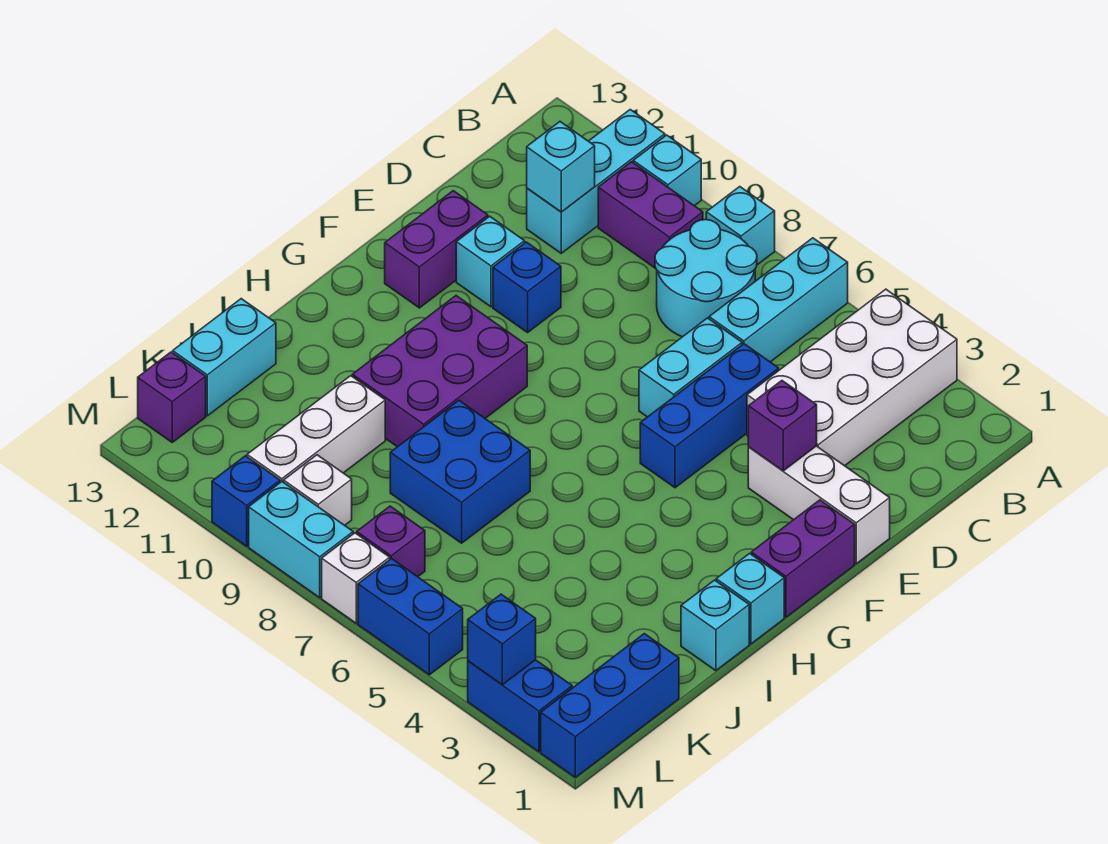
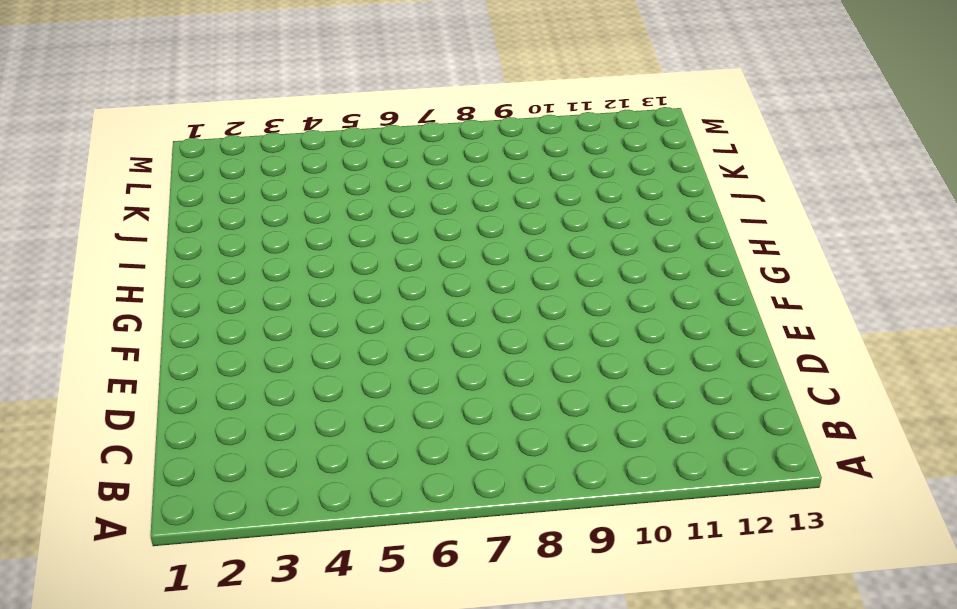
none -> white 2x4 brick [747,289,957,466]
none -> cyan 1x3 brick [709,238,848,362]
none -> cyan 1x1 brick [706,187,775,265]
none -> cyan 1x1 brick [633,135,701,206]

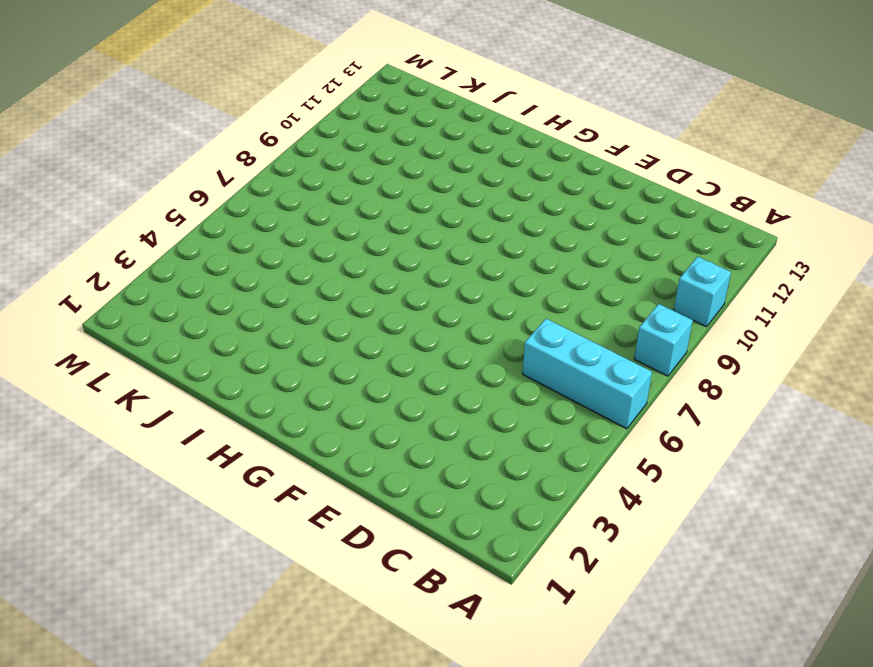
none -> white 2x4 brick [747,289,957,466]
none -> cyan 1x3 brick [527,110,665,253]
none -> cyan 2x2 round brick [655,220,757,337]
none -> purple 1x2 brick [598,162,703,268]

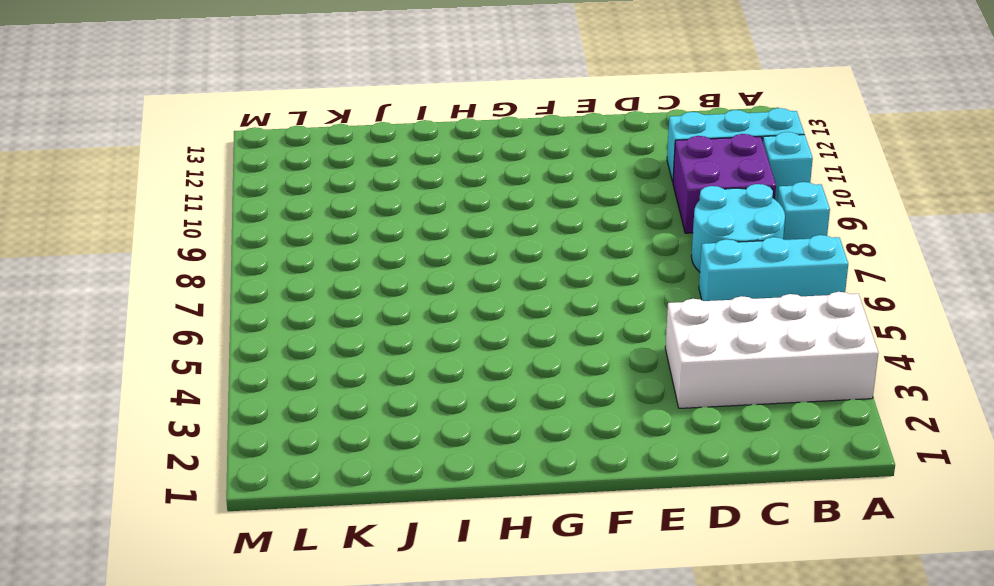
purple 2x2 brick [673,134,776,233] -> purple 1x2 brick [598,162,703,268]
none -> blue 1x3 brick [640,344,779,488]
none -> cyan 1x2 brick [639,318,742,417]
none -> white 1x3 brick [748,446,890,564]
none -> blue 1x1 brick [493,242,561,332]

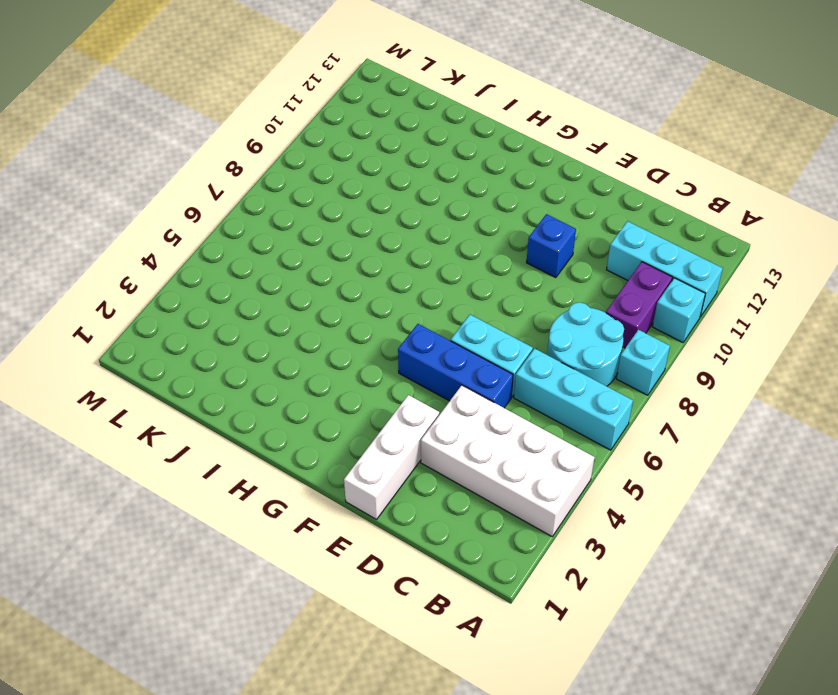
none -> cyan 1x1 brick [456,216,525,307]
none -> purple 1x2 brick [385,191,488,308]
none -> purple 1x2 brick [751,500,855,617]
none -> purple 2x3 brick [352,296,527,447]

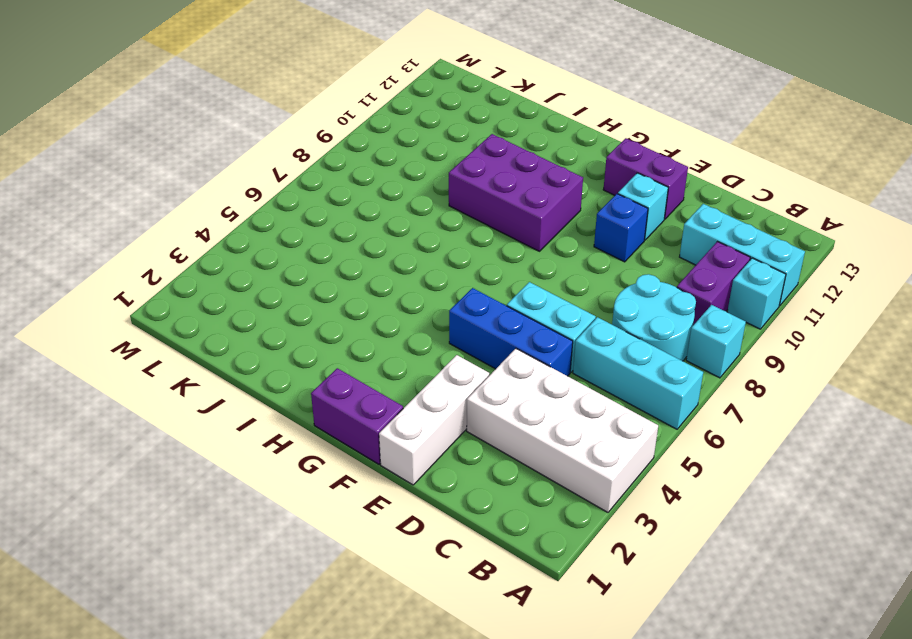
none -> cyan 1x1 brick [716,553,784,644]
none -> cyan 1x1 brick [681,580,749,671]
none -> blue 2x2 brick [390,400,530,543]
none -> white 1x3 brick [247,376,385,482]

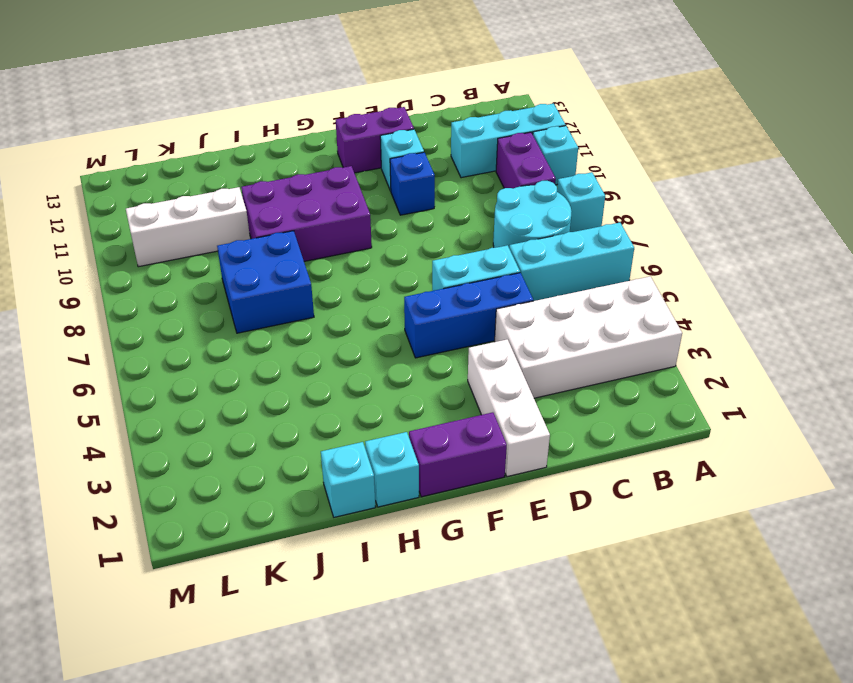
none -> cyan 1x2 brick [173,299,276,416]
none -> blue 1x3 brick [541,634,679,777]
none -> purple 1x1 brick [357,506,425,577]
none -> white 1x1 brick [284,455,352,525]

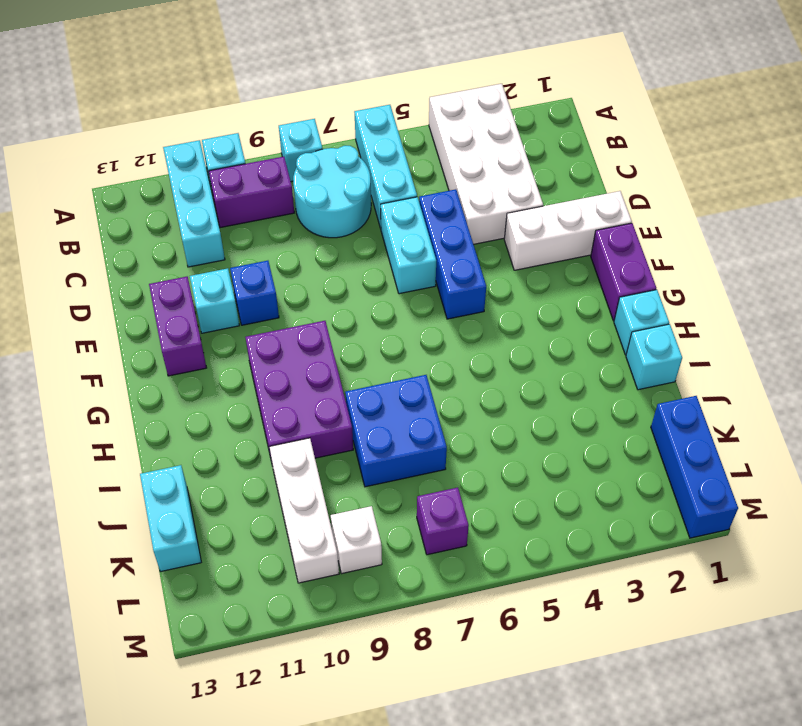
none -> purple 1x1 brick [138,352,206,442]
none -> blue 1x2 brick [468,660,572,752]
none -> blue 1x2 brick [358,558,463,675]
none -> white 1x1 brick [322,533,390,623]

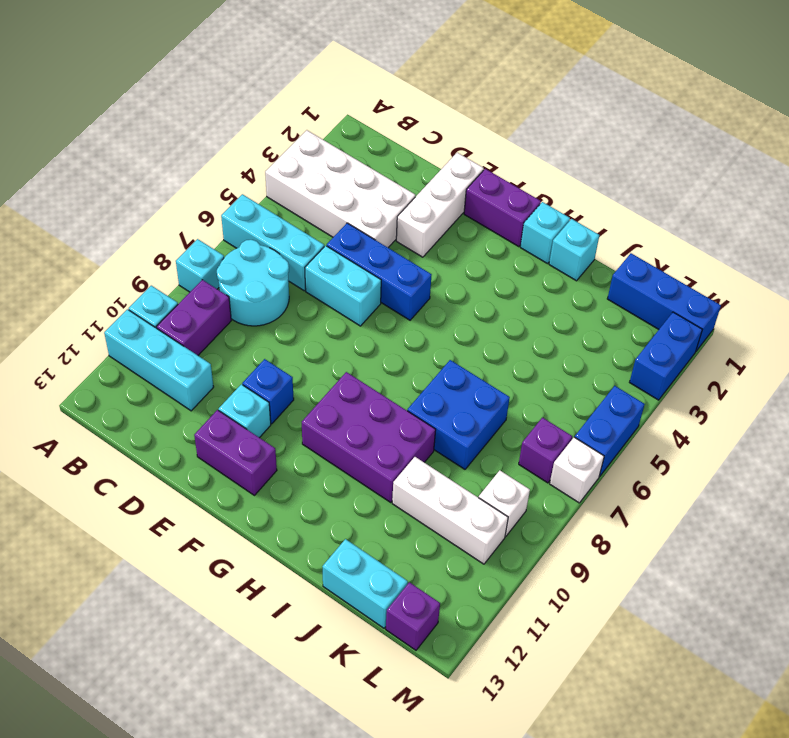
none -> cyan 1x2 brick [249,482,353,598]
none -> blue 1x1 brick [212,456,280,546]
none -> cyan 1x1 brick [527,122,595,212]
none -> purple 1x1 brick [748,381,817,471]

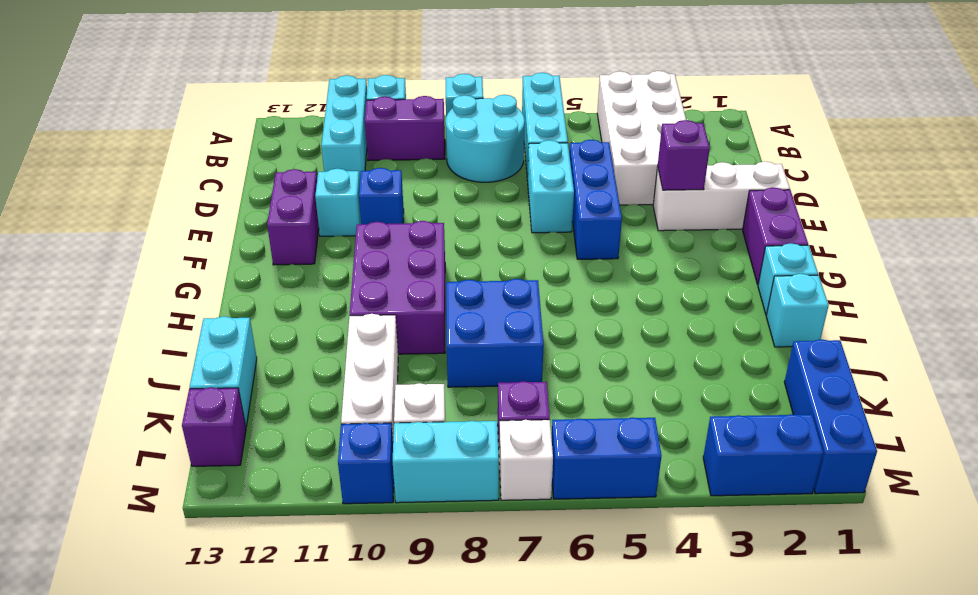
none -> cyan 1x1 brick [527,122,595,212]
none -> blue 1x1 brick [468,594,536,685]

